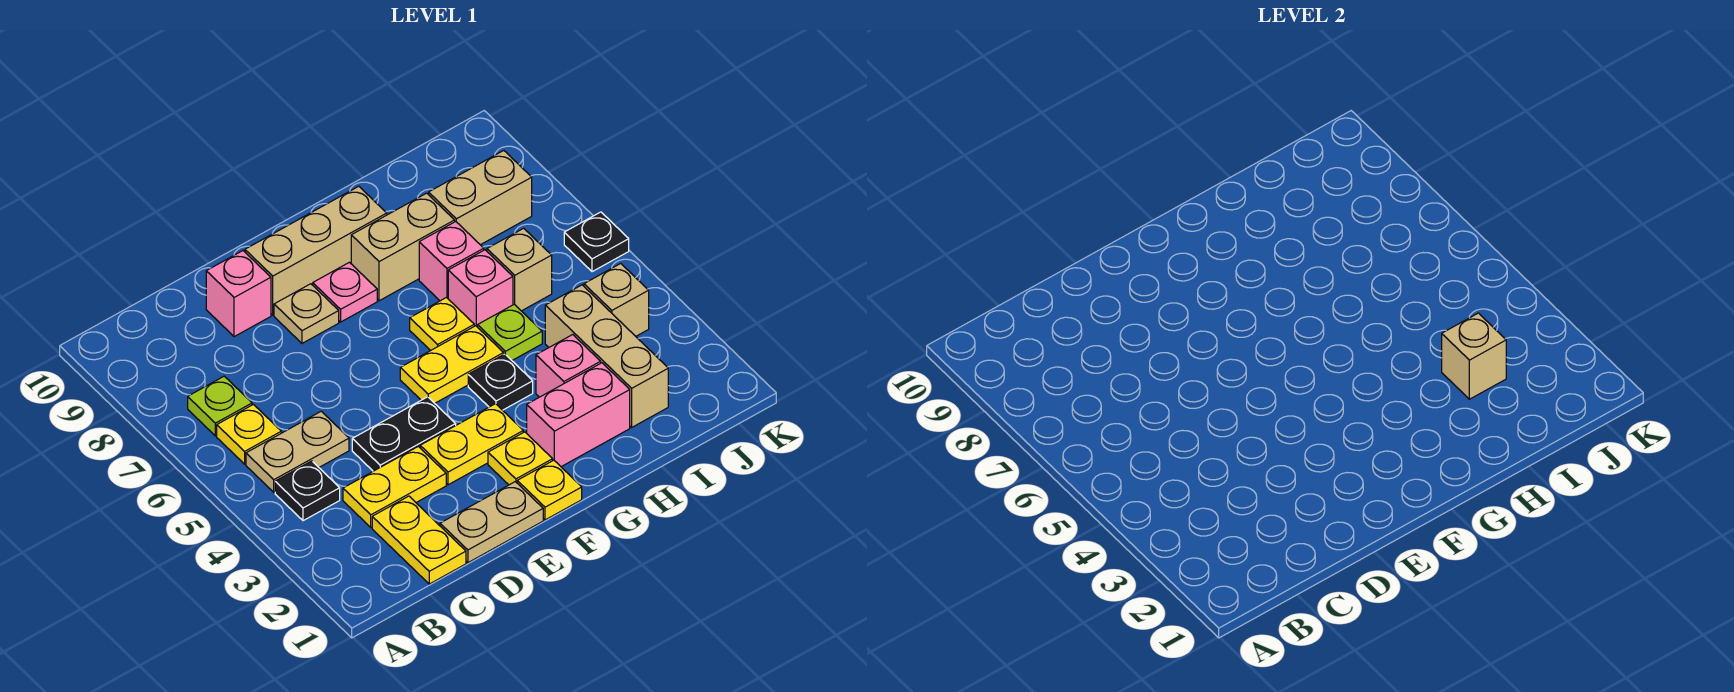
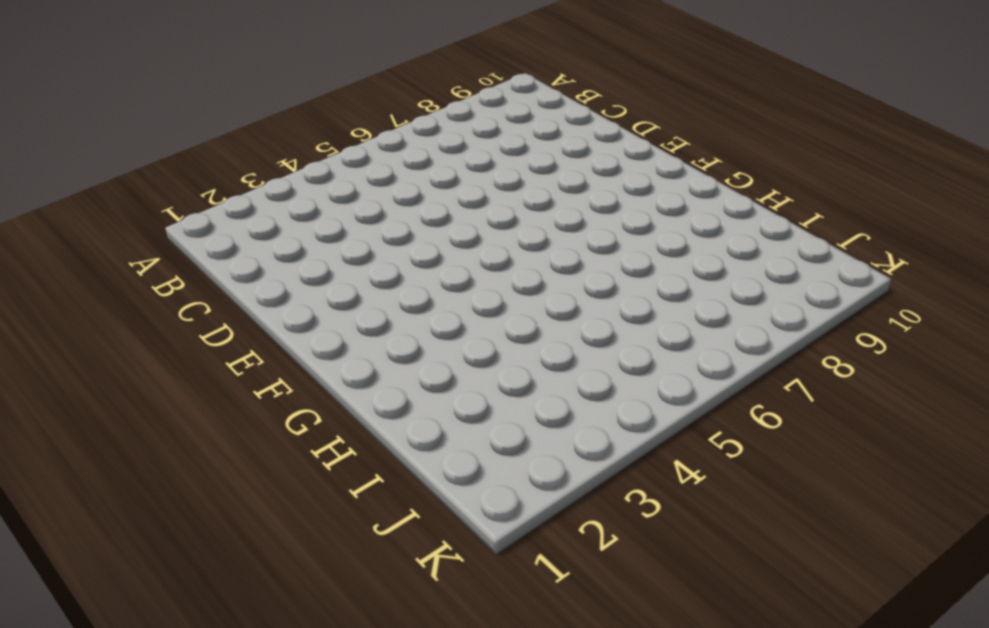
none -> black 1x1 plate [275,461,340,521]
none -> tan 1x2 plate [246,411,349,492]
none -> yellow 1x1 plate [217,404,281,464]
none -> lime 1x1 plate [188,376,252,436]

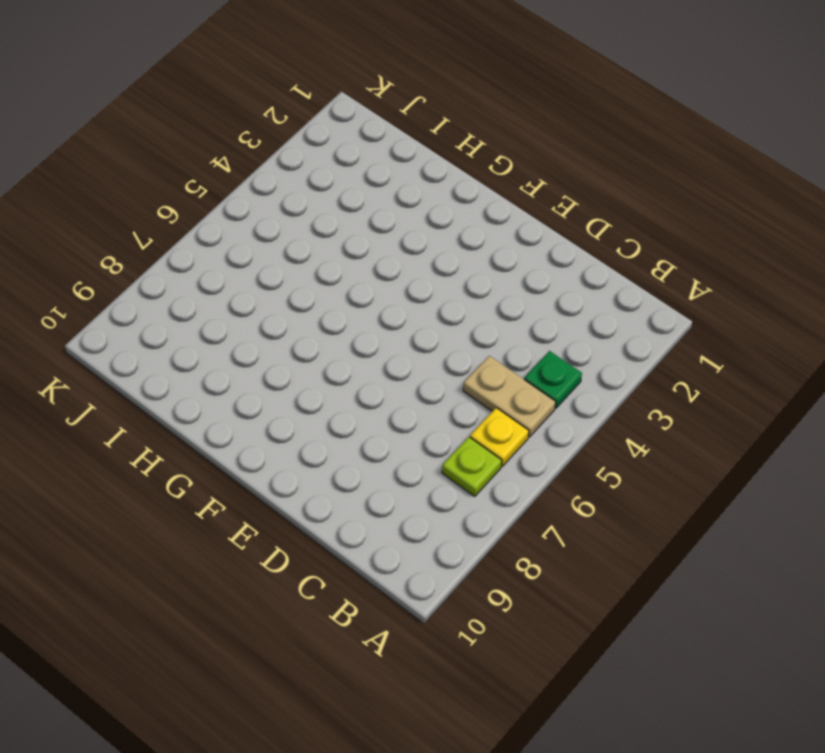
green 1x1 plate [524,351,582,408] -> black 1x1 plate [275,461,340,521]
none -> yellow 1x2 plate [372,496,466,584]
none -> yellow 1x2 plate [343,446,446,527]
none -> tan 1x2 plate [440,482,543,563]
none -> black 1x2 plate [352,397,456,471]

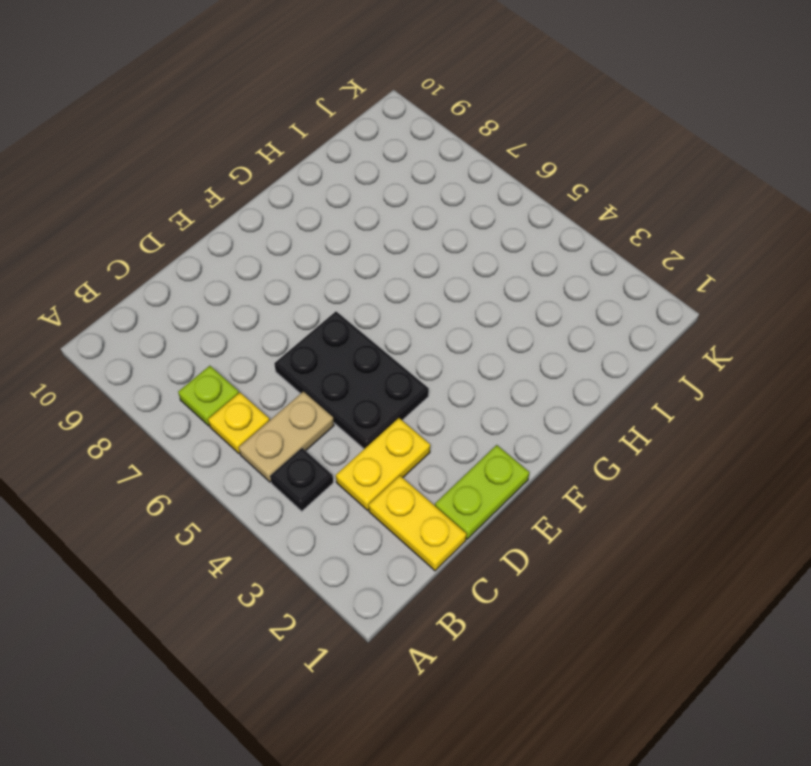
lime 1x2 plate [435,445,529,539] -> tan 1x2 plate [440,482,543,563]
black 2x3 plate [274,312,429,449] -> black 1x2 plate [352,397,456,471]
none -> pink 1x1 brick [206,251,271,337]
none -> yellow 1x2 plate [420,404,523,485]
none -> tan 1x1 plate [274,284,339,343]
none -> tan 1x3 brick [245,186,387,315]

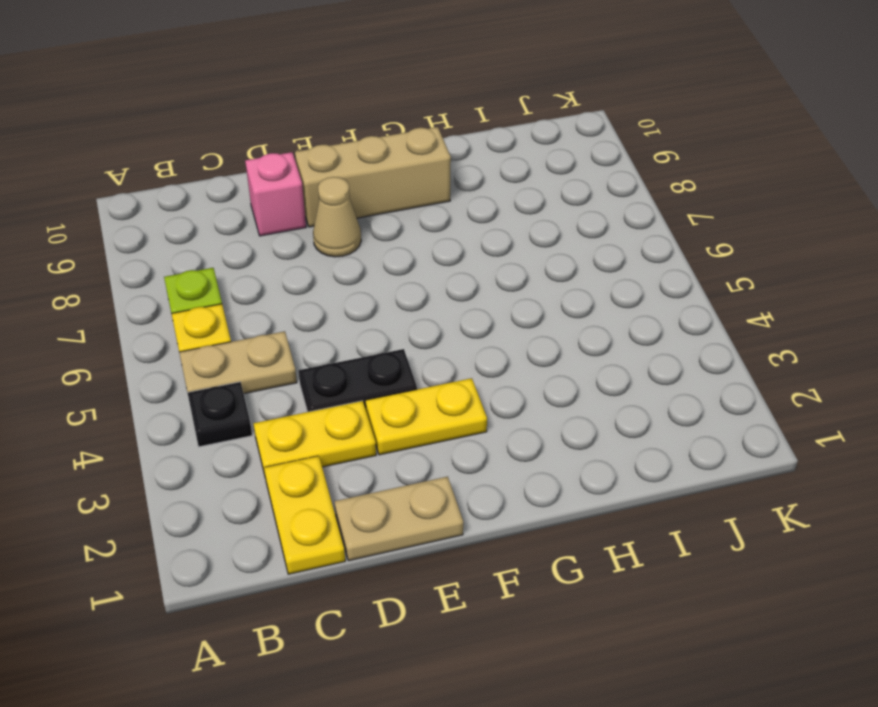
tan 1x1 cone [313,177,361,257] -> tan 1x1 plate [274,284,339,343]
none -> yellow 1x1 plate [517,460,582,520]
none -> yellow 1x1 plate [488,432,553,485]
none -> yellow 1x2 plate [400,326,504,403]
none -> pink 1x1 plate [313,262,377,322]

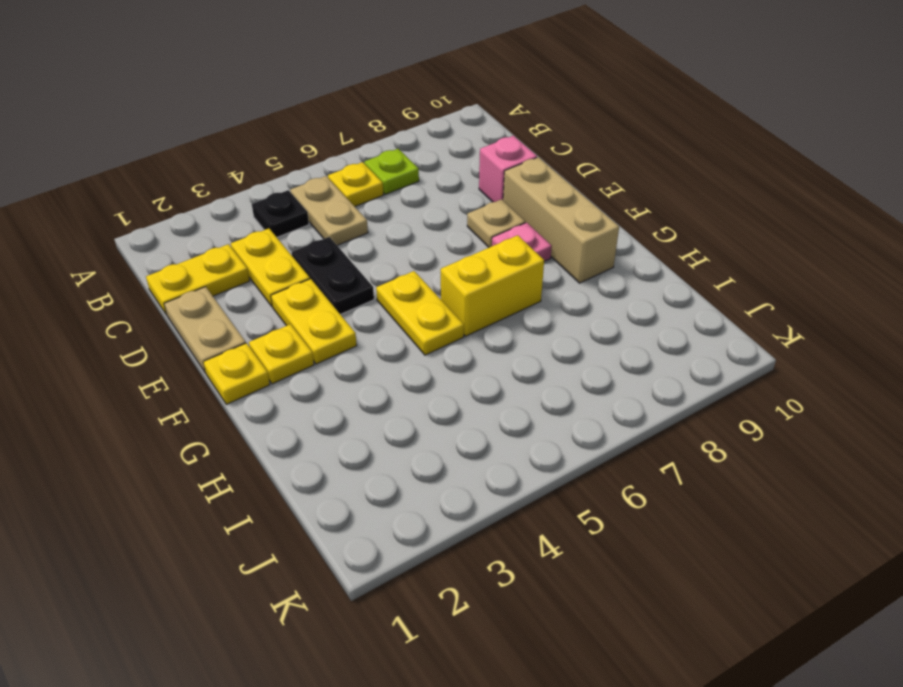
yellow 1x2 brick [441,235,544,336] -> yellow 1x1 plate [410,298,474,351]
none -> pink 1x2 brick [527,363,630,467]
none -> black 1x1 plate [468,354,533,410]
none -> tan 1x2 brick [351,193,455,301]
none -> pink 1x1 brick [536,335,601,397]

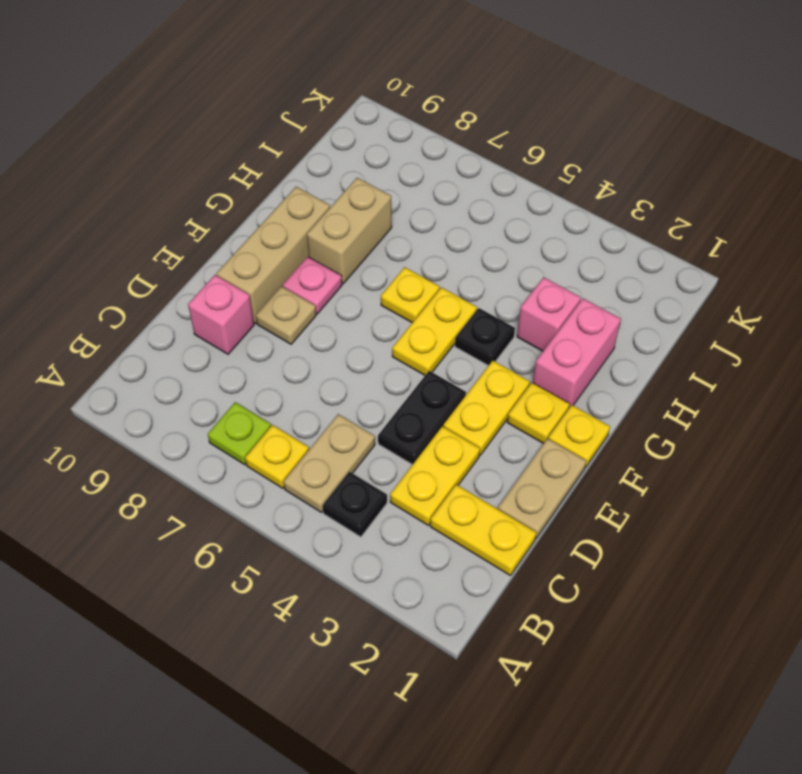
none -> lime 1x1 plate [478,304,542,360]
none -> pink 1x1 brick [448,250,513,327]
none -> pink 1x1 brick [419,222,484,301]
none -> tan 1x3 brick [545,285,668,427]

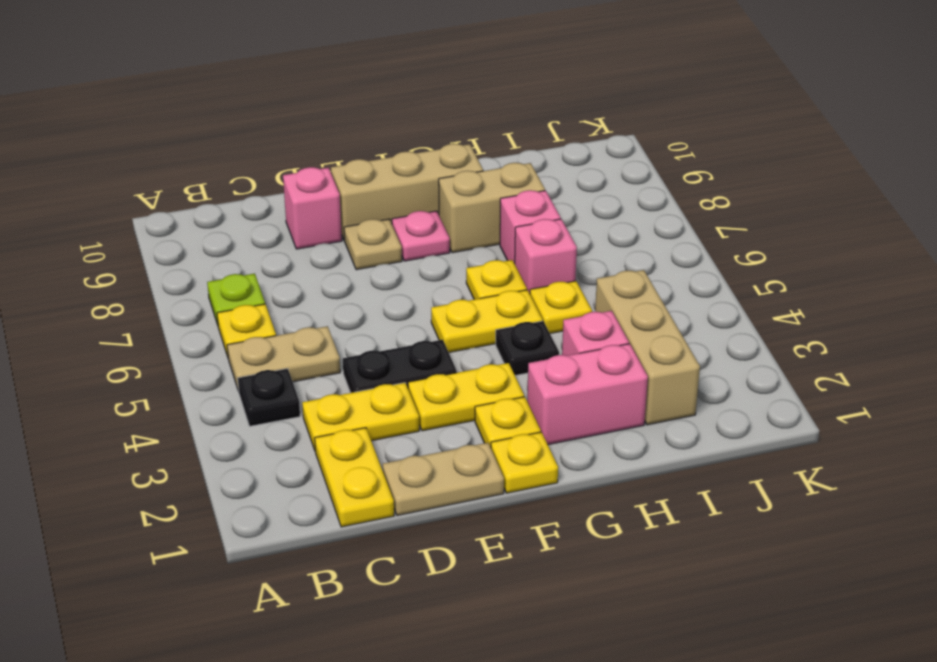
yellow 1x1 plate [530,281,592,333] -> lime 1x1 plate [478,304,542,360]
none -> tan 1x1 brick [487,228,552,311]
none -> tan 1x2 brick [429,151,532,245]
none -> tan 1x1 brick [584,264,649,336]
none -> black 1x1 plate [564,212,629,272]

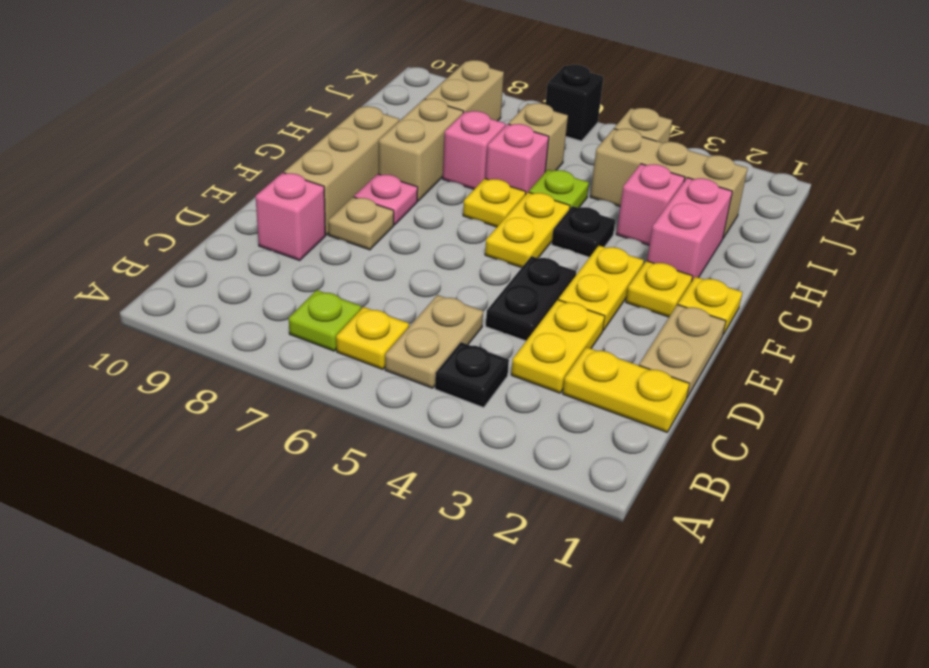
black 1x1 brick [546,65,603,141] -> black 1x1 plate [564,212,629,272]
none -> tan 1x1 brick [1442,313,1506,399]

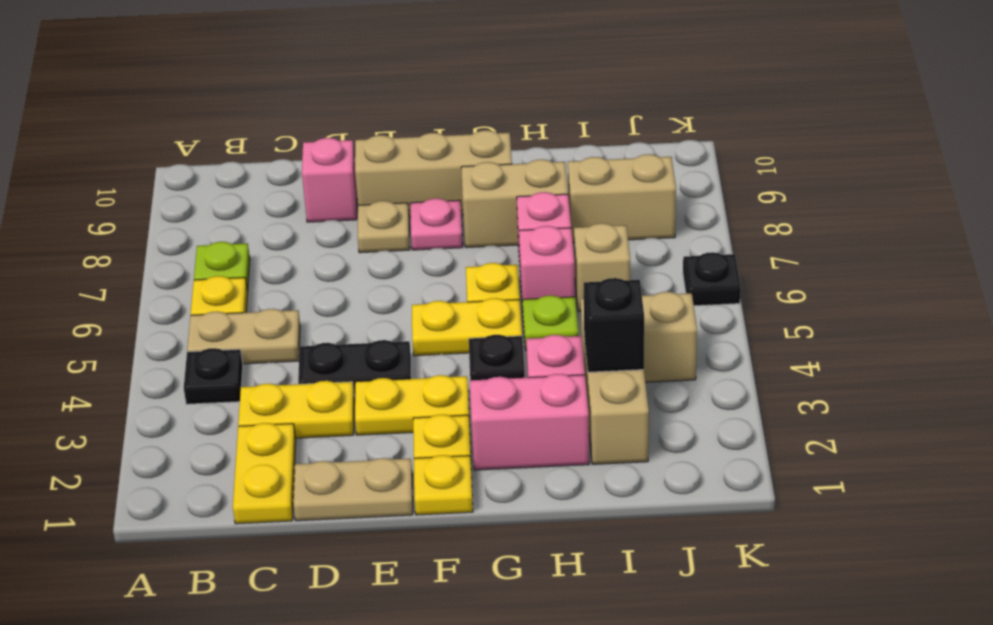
black 1x1 brick [584,278,644,372] -> tan 1x1 brick [1442,313,1506,399]

